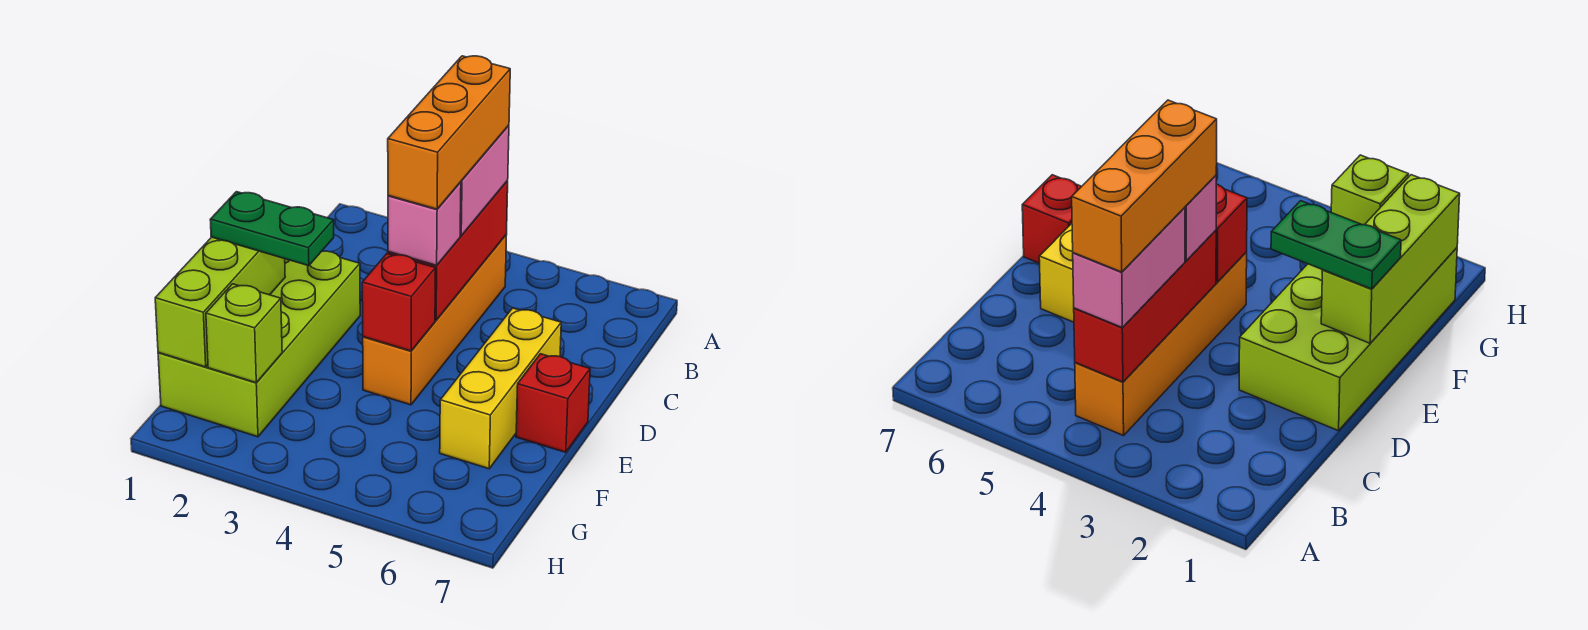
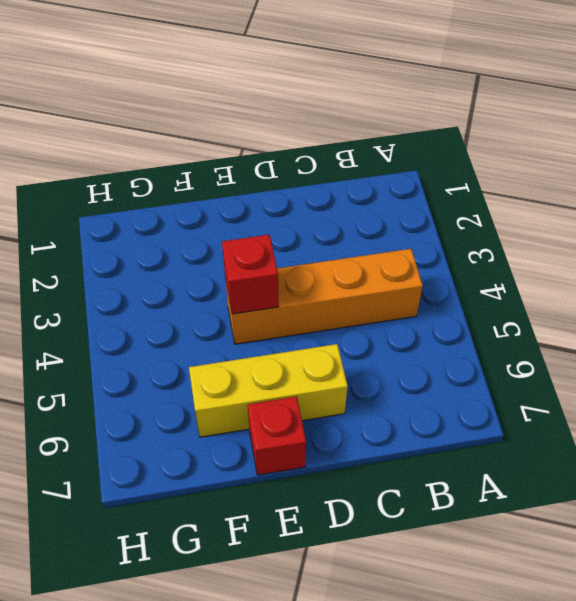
none -> lime 2x4 brick [158,251,360,437]
none -> red 1x3 brick [388,181,508,320]
none -> lime 1x3 brick [155,237,285,367]

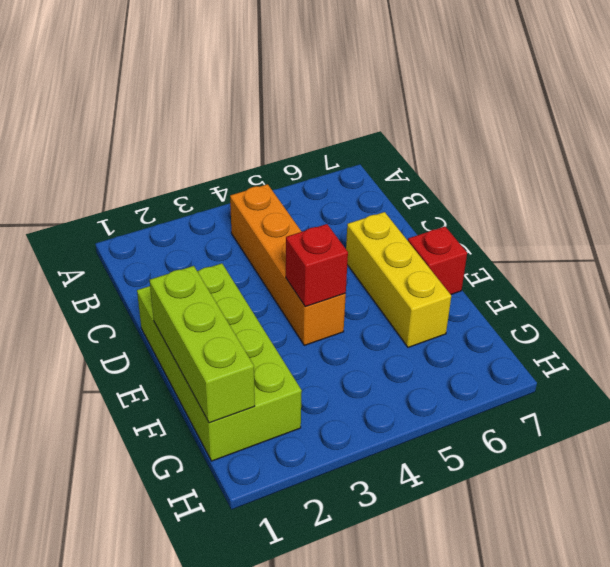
none -> red 1x3 brick [388,181,508,320]
none -> lime 1x1 brick [206,284,282,383]
none -> pink 1x2 brick [460,125,509,236]

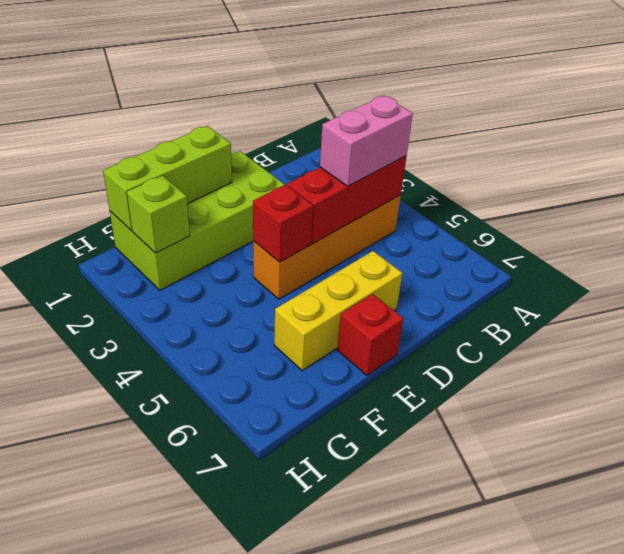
none -> pink 1x1 brick [388,182,461,265]
none -> green 1x2 plate [210,192,334,266]
none -> orange 1x3 brick [388,56,510,209]

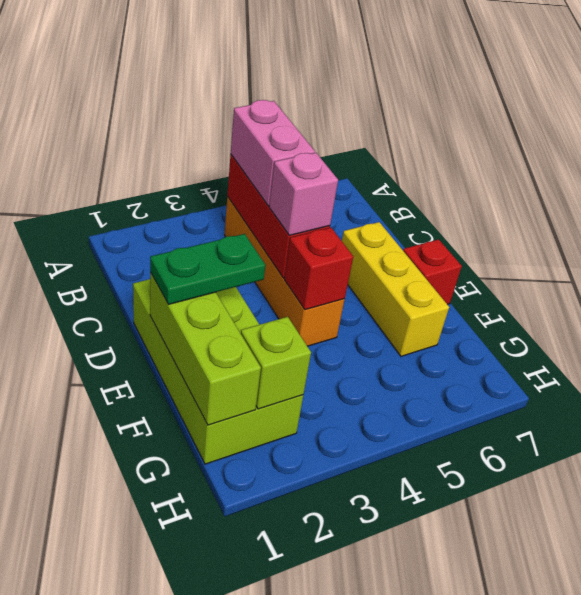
none -> orange 1x3 brick [388,56,510,209]

